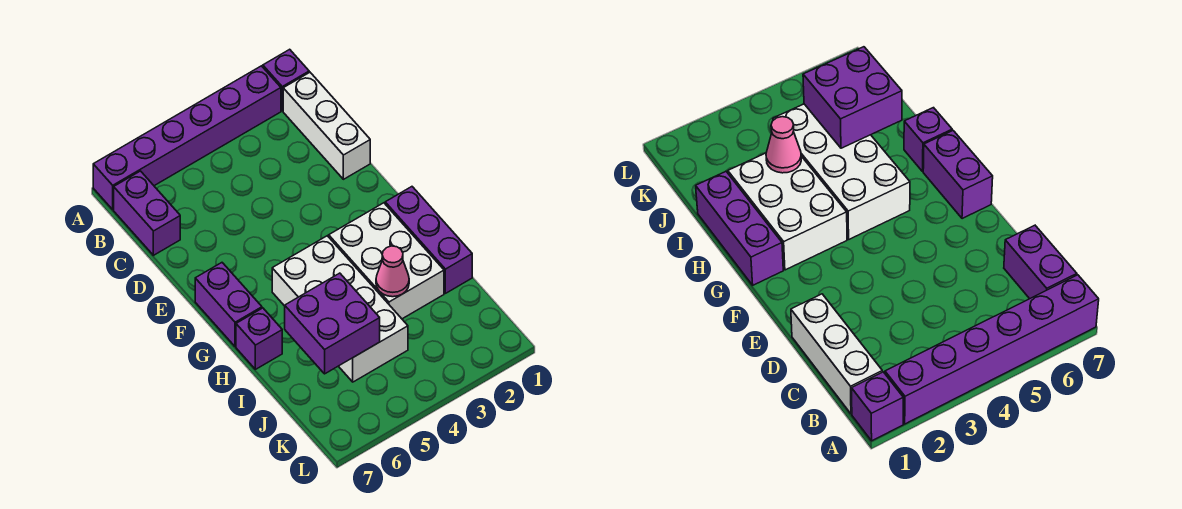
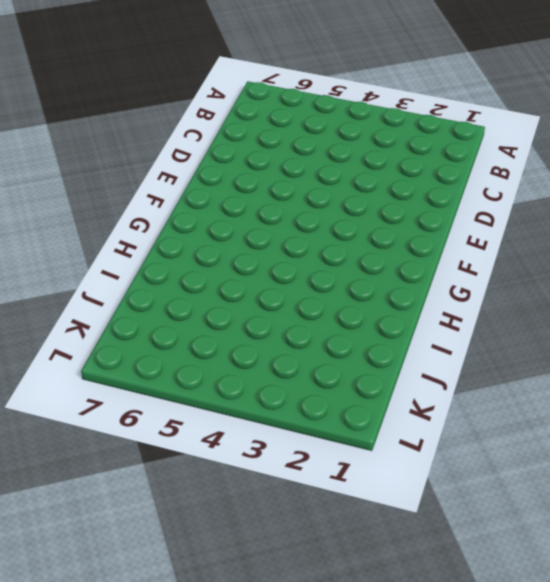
none -> purple 1x1 brick [263,49,309,111]
none -> purple 1x6 brick [93,66,281,210]

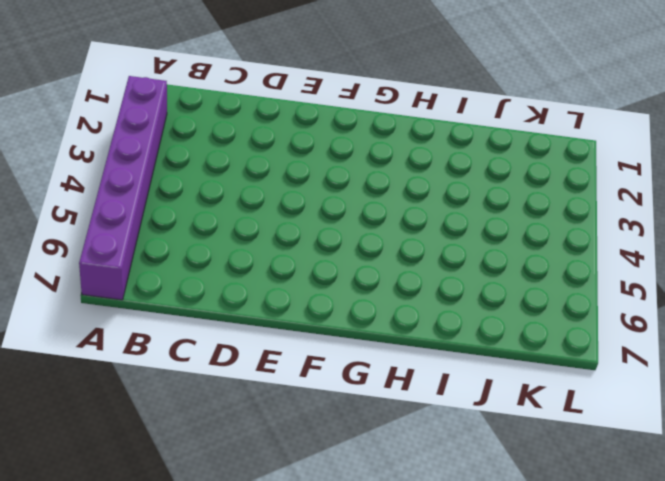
none -> purple 1x1 brick [263,49,309,111]
none -> white 1x3 brick [283,72,370,179]

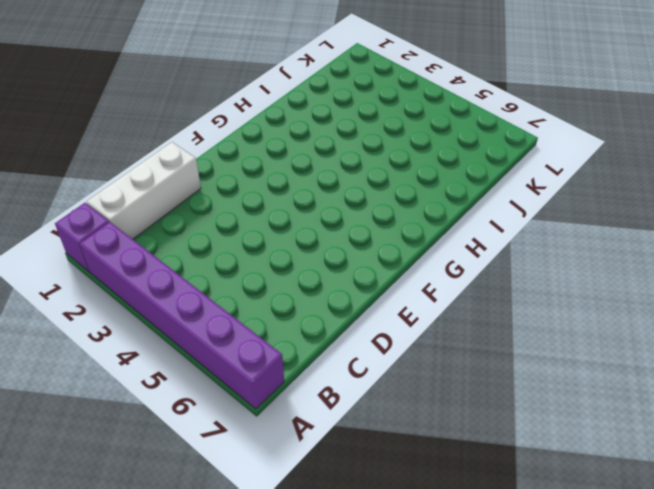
none -> purple 1x2 brick [114,171,180,255]
none -> purple 1x2 brick [195,263,262,347]

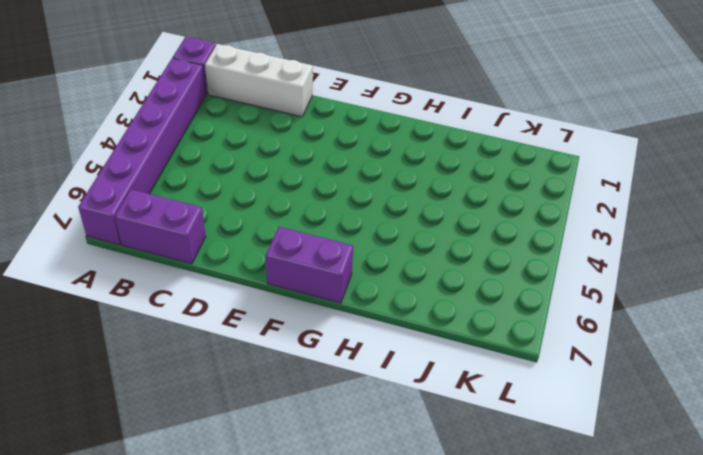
none -> purple 1x3 brick [385,187,472,293]
none -> white 2x3 brick [329,203,444,319]

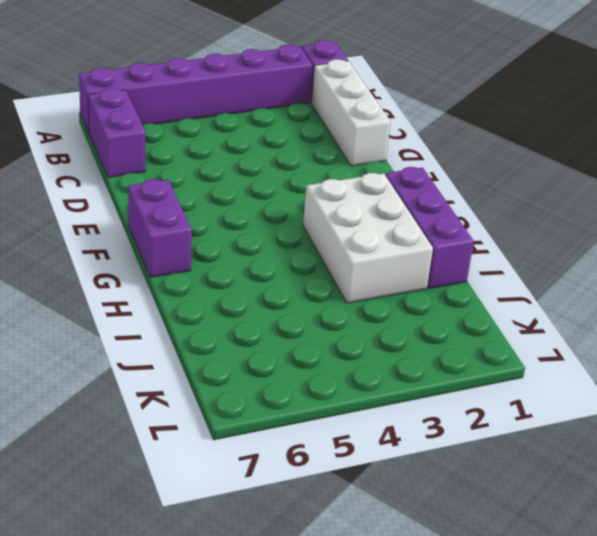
none -> white 2x4 brick [272,236,408,382]
none -> purple 1x1 brick [236,308,282,369]

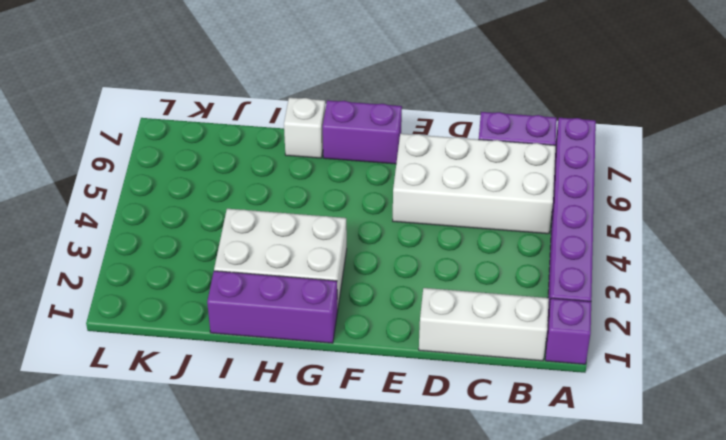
white 2x4 brick [393,134,555,234] -> white 2x4 brick moved to [272,236,408,382]
white 1x1 brick [284,98,325,158] -> purple 1x1 brick [236,308,282,369]
none -> pink 1x1 cone [376,246,409,297]
none -> purple 2x2 brick [285,273,380,374]

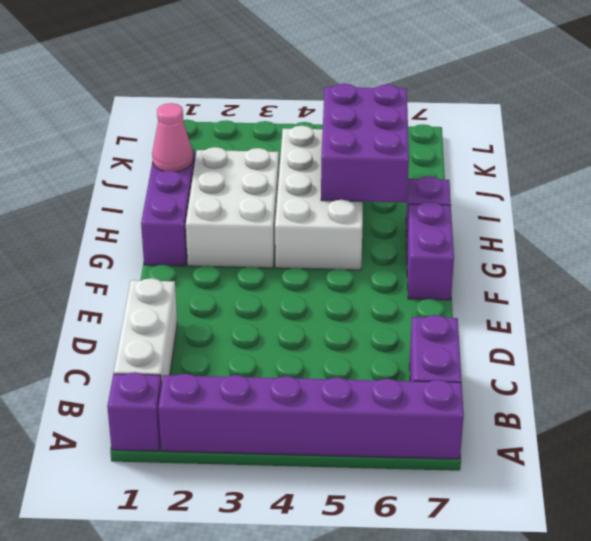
purple 2x3 brick [321,84,409,202] -> purple 2x2 brick [285,273,380,374]
pink 1x1 cone [152,103,193,172] -> pink 1x1 cone moved to [376,246,409,297]

